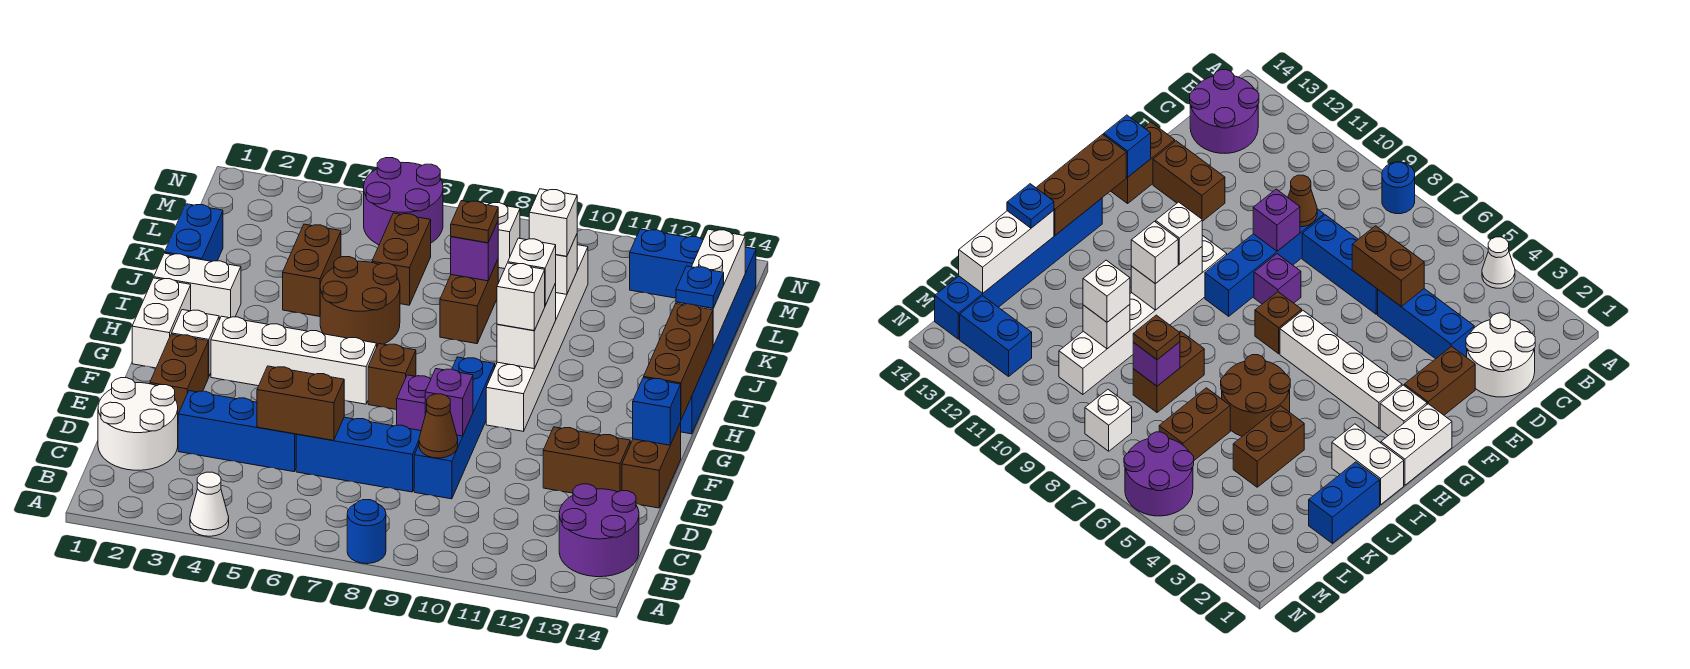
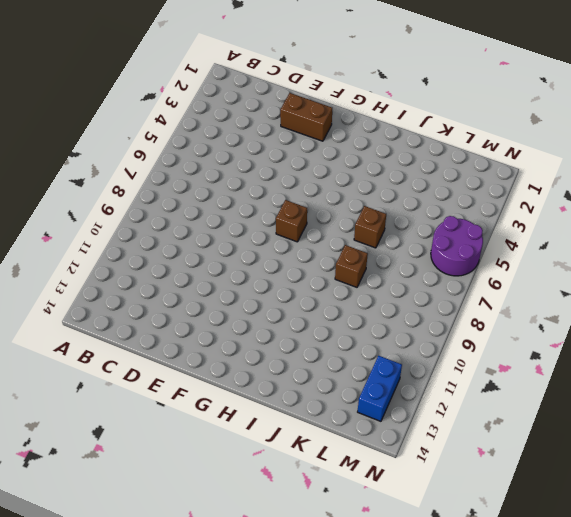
brown 1x1 brick [354,206,386,248] -> brown 2x2 round brick [320,257,400,346]
brown 1x1 brick [335,245,368,287] -> brown 1x2 brick [440,260,498,344]
none -> white 1x1 cone [190,472,229,536]
none -> blue 1x1 round brick [347,500,386,564]
none -> purple 2x2 round brick [559,484,639,577]
none -> white 2x2 round brick [98,378,178,470]

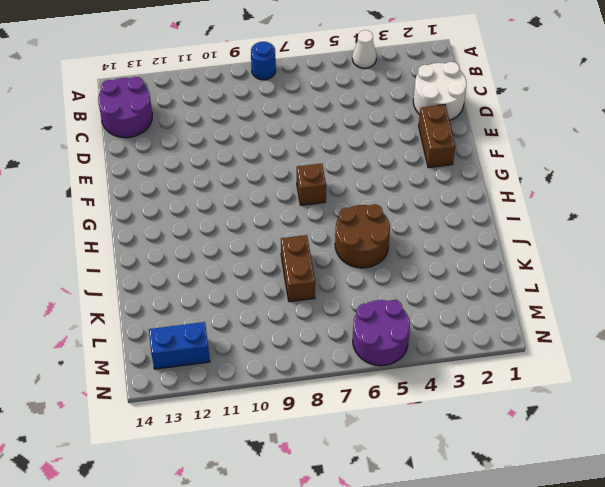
none -> blue 1x3 brick [178,391,296,472]
none -> blue 1x3 brick [296,417,421,492]
none -> blue 1x4 brick [414,357,495,499]
none -> brown 1x2 brick [543,427,630,493]

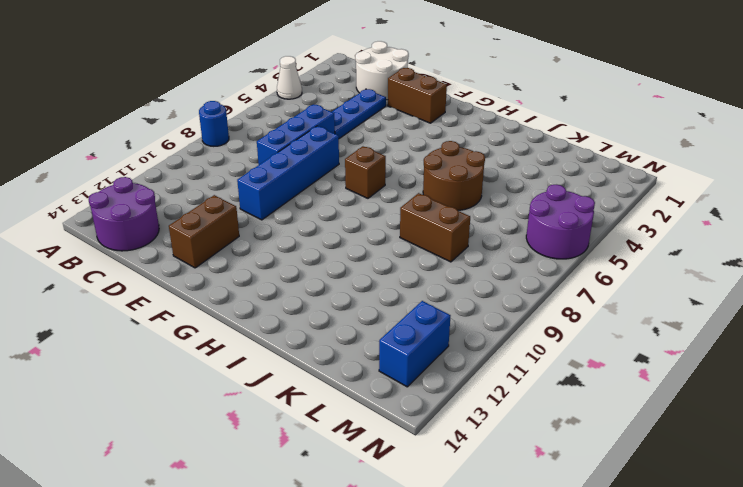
blue 1x3 plate [332,89,386,139] -> blue 1x3 brick [178,391,296,472]
blue 1x4 brick [237,126,339,220] -> blue 1x4 brick turned to [414,357,495,499]
none -> brown 1x2 brick [622,423,681,508]
none -> purple 1x1 brick [397,375,431,431]
none -> white 1x2 brick [132,278,191,368]
none -> white 1x1 brick [172,310,219,377]

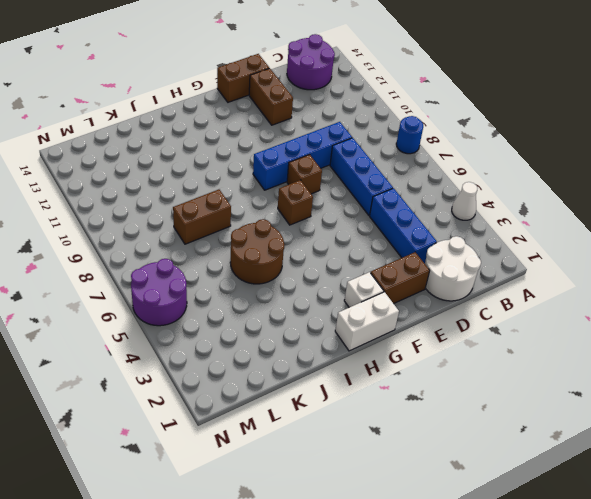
brown 1x1 brick [287,155,322,194] -> purple 1x1 brick [397,375,431,431]
none -> white 1x4 brick [211,316,377,404]
none -> white 1x6 brick [486,245,588,431]
none -> blue 1x6 brick [680,247,756,434]
none -> white 1x2 brick [154,253,241,320]

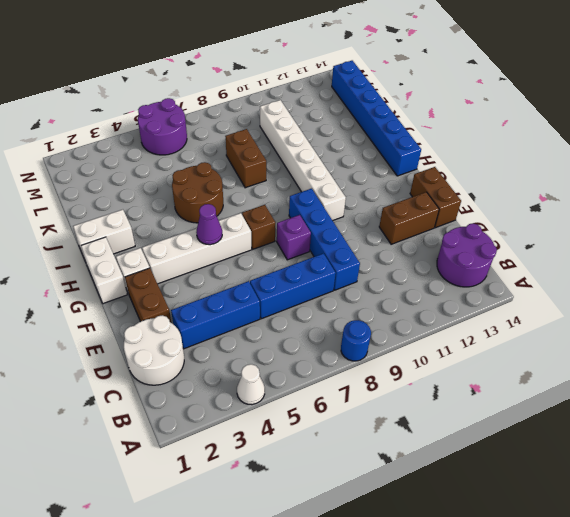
purple 1x1 cone [196,204,222,245] -> none
none -> blue 1x2 brick [165,204,223,261]
none -> brown 1x2 brick [283,224,341,316]
none -> brown 1x2 brick [372,213,431,305]
none -> white 1x1 brick [482,202,520,269]

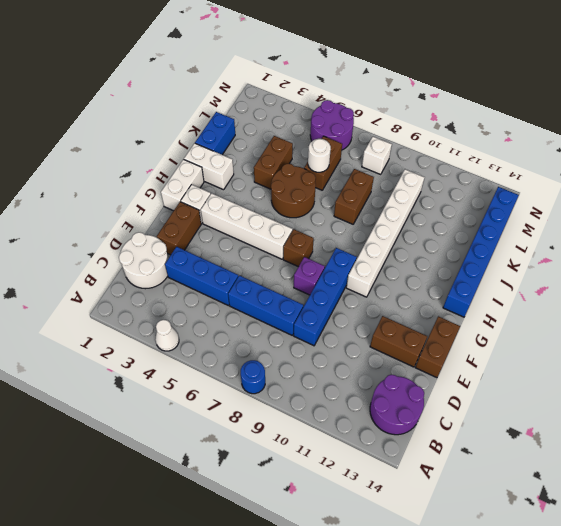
white 1x1 round brick [308,139,331,172] -> none
none -> blue 1x2 brick [630,229,703,298]
none -> brown 1x2 brick [257,366,344,441]
none -> brown 1x1 cone [419,394,458,458]
none -> purple 1x1 brick [425,369,473,436]

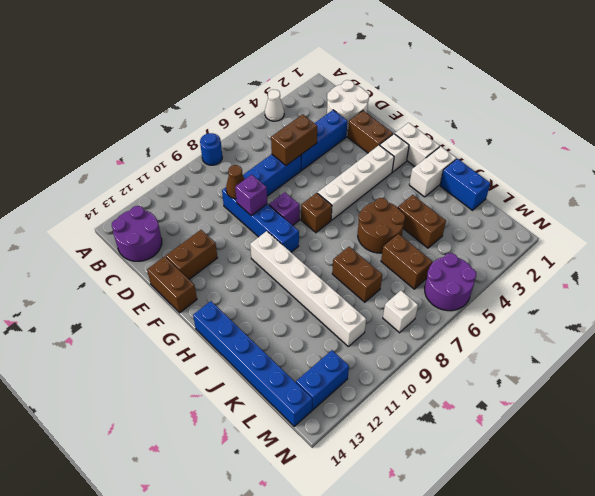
none -> blue 1x1 brick [633,378,681,445]
none -> brown 1x3 brick [644,304,713,420]
none -> white 1x2 brick [497,283,556,369]
none -> white 1x3 brick [676,229,745,346]

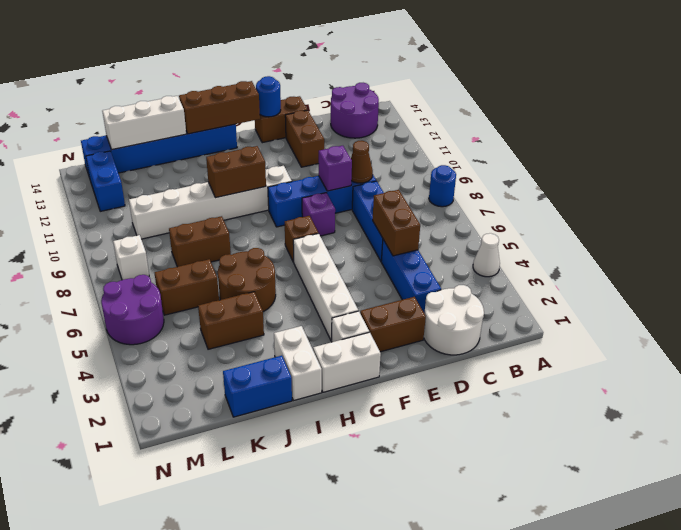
blue 1x1 round brick [256,76,281,117] -> blue 1x1 brick [633,378,681,445]
brown 1x2 brick [206,146,266,198] -> white 1x2 brick [497,283,556,369]
none -> purple 1x1 brick [451,222,498,281]
none -> white 1x1 brick [556,235,577,294]
none -> white 1x1 brick [497,263,545,330]
none -> white 1x1 brick [508,238,556,305]

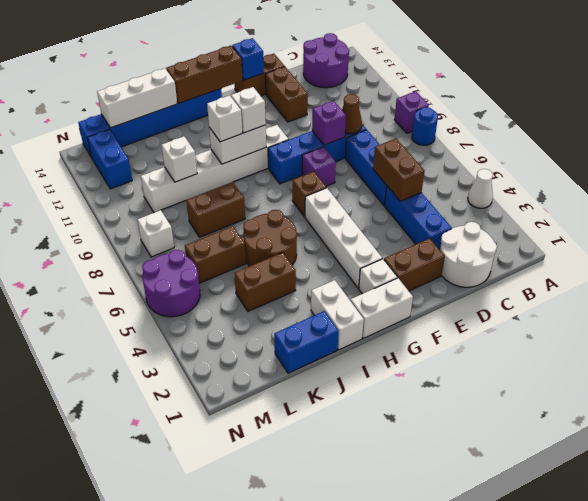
purple 1x1 brick [394,91,429,133] -> purple 1x1 brick moved to [451,222,498,281]
none -> blue 1x1 plate [676,266,724,308]
none -> brown 1x1 plate [451,201,498,243]
none -> white 1x1 brick [529,189,577,256]

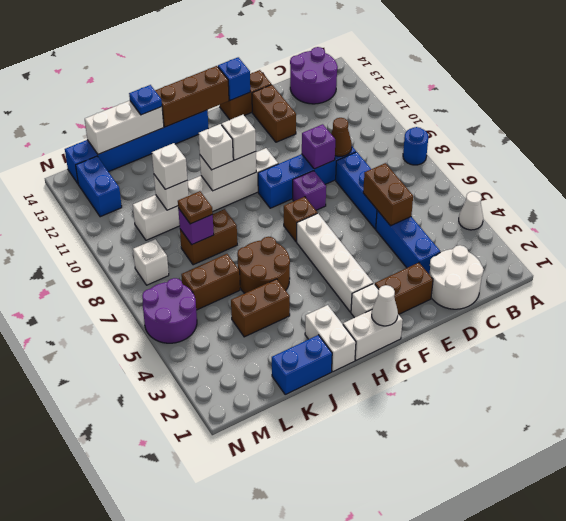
white 1x1 cone [372,285,398,326] -> none

